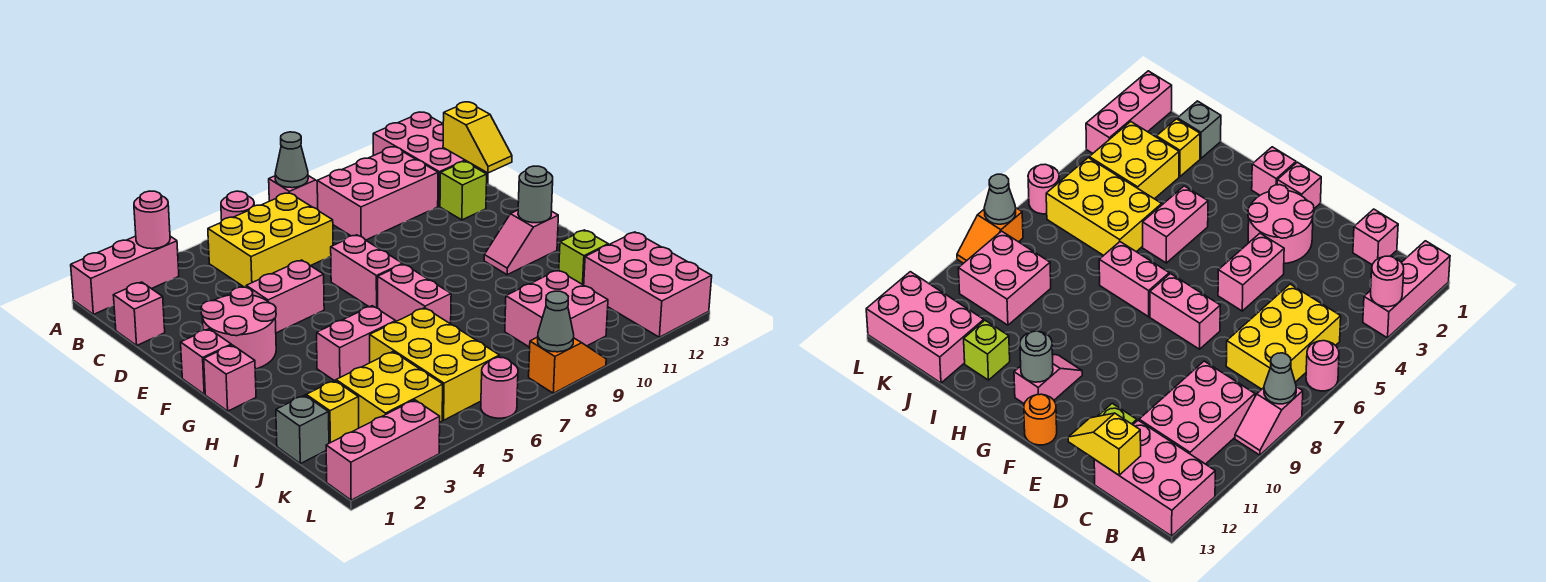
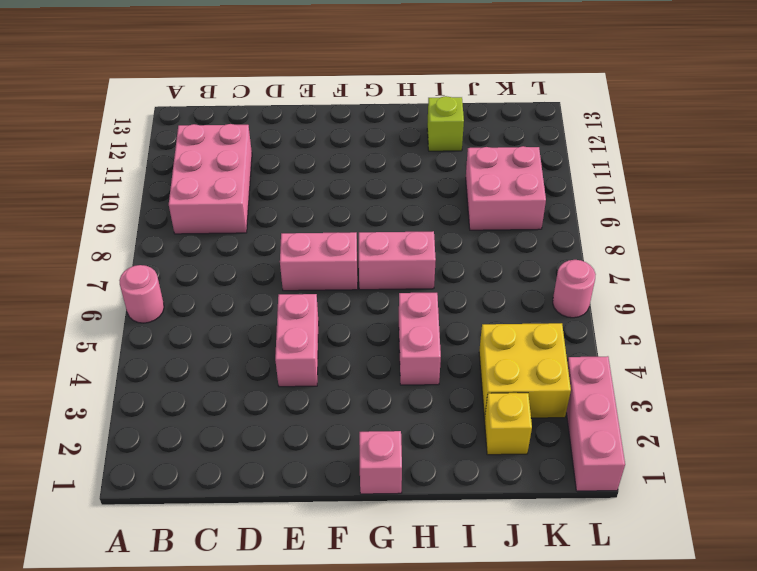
none -> pink 1x3 brick [71,236,179,314]
none -> pink 1x2 slope [269,176,318,209]
none -> pink 2x3 brick [373,112,488,206]
none -> yellow 2x3 brick [208,193,333,287]

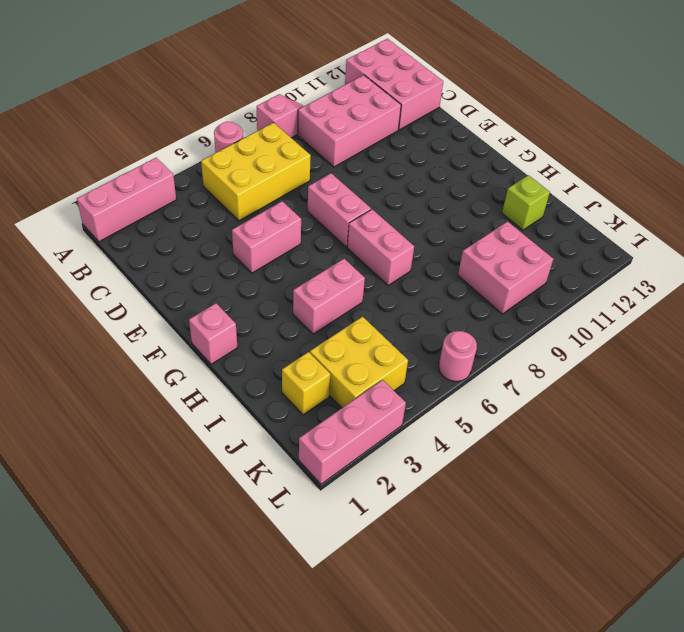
none -> pink 1x1 brick [113,282,165,345]
none -> lime 1x1 brick [440,162,487,220]
none -> pink 2x2 round brick [201,287,276,369]
none -> pink 1x1 brick [181,329,231,394]

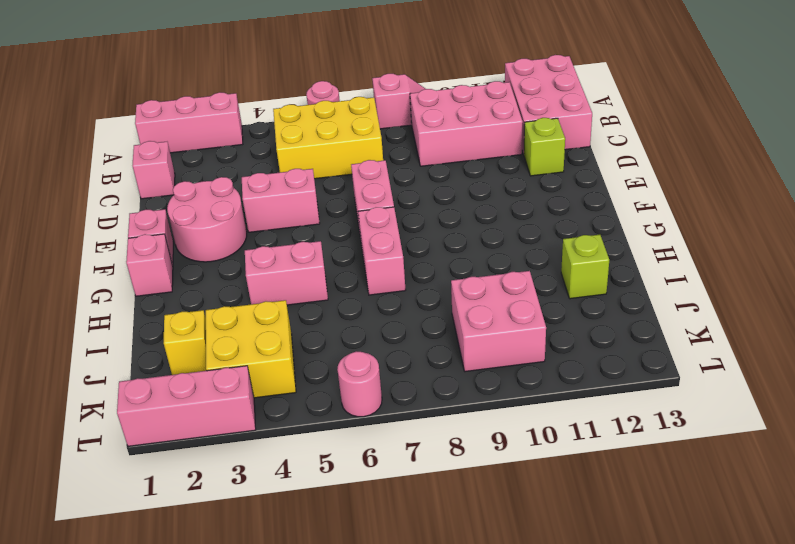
none -> orange 1x1 round brick [1024,394,1057,445]
none -> pink 1x2 slope [484,210,558,275]
none -> yellow 2x3 brick [370,308,500,420]
none -> grey 1x1 brick [276,395,329,464]

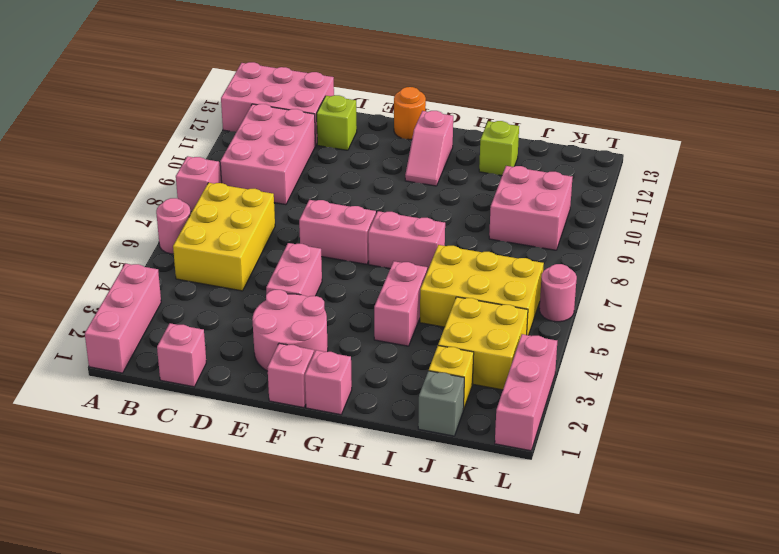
none -> pink 2x3 brick [584,232,712,337]
none -> orange 1x2 slope [529,337,606,393]
none -> pink 1x1 round brick [134,191,170,249]
none -> grey 1x1 cone [275,132,308,188]

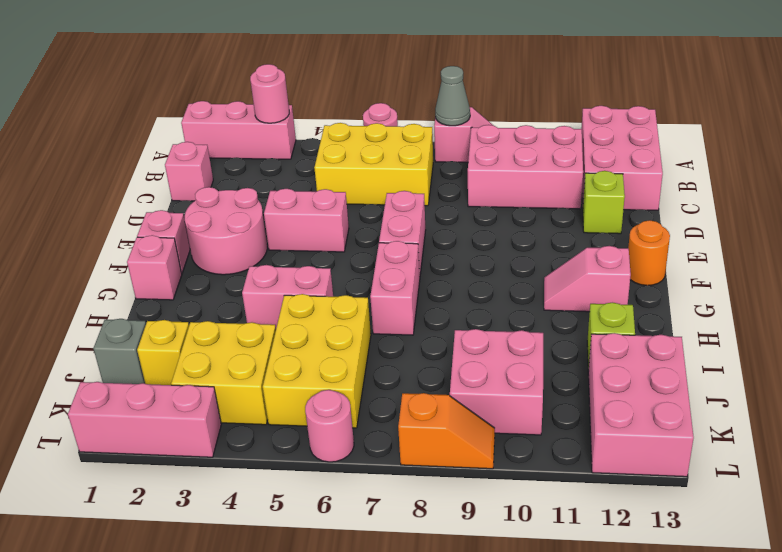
none -> yellow 1x2 slope [443,102,512,173]
none -> grey 1x1 round brick [518,166,553,223]
none -> grey 1x1 cone [538,291,574,352]

